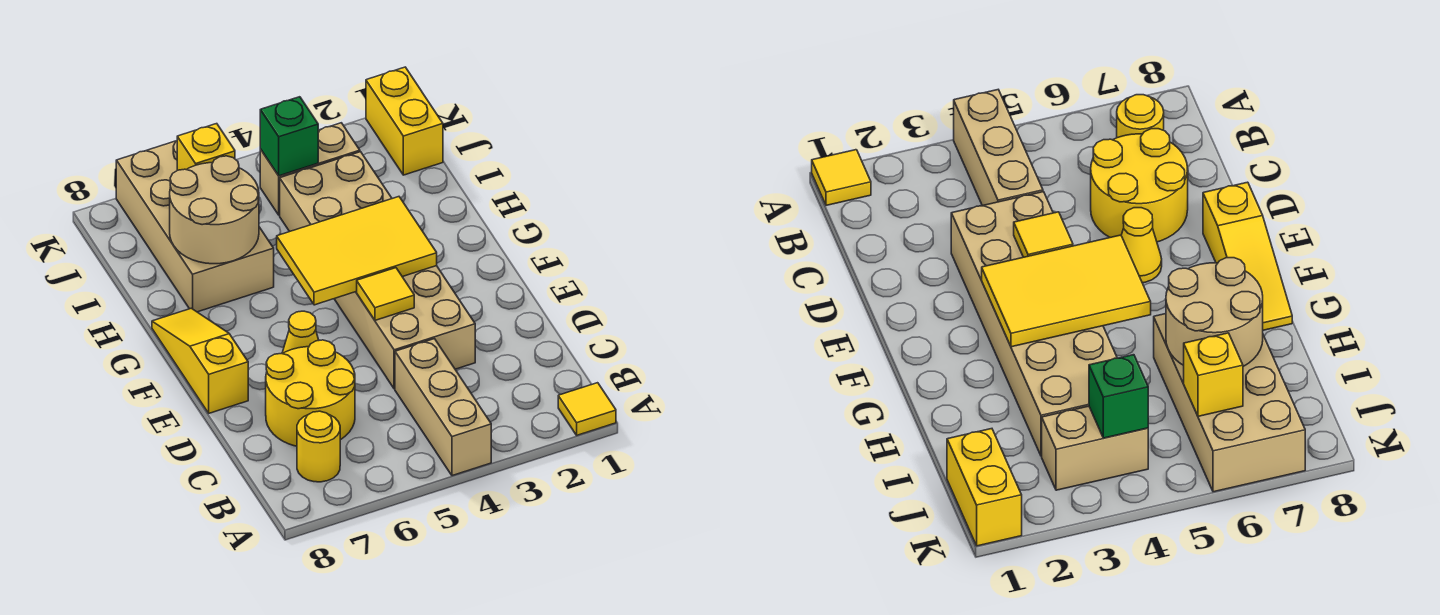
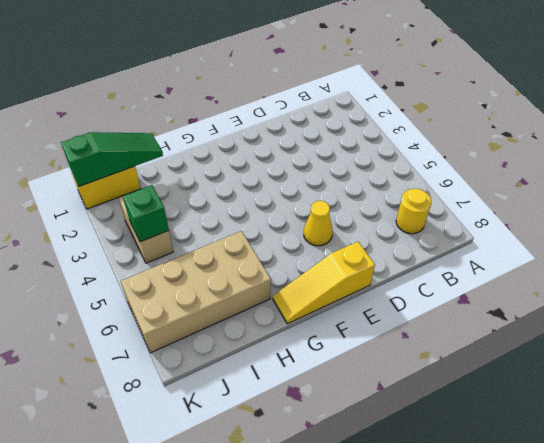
green 1x3 slope [61,132,163,187] -> none
none -> yellow 1x1 tile [558,383,616,435]
none -> tan 1x3 brick [395,339,491,476]
none -> yellow 2x2 round brick [266,340,355,446]

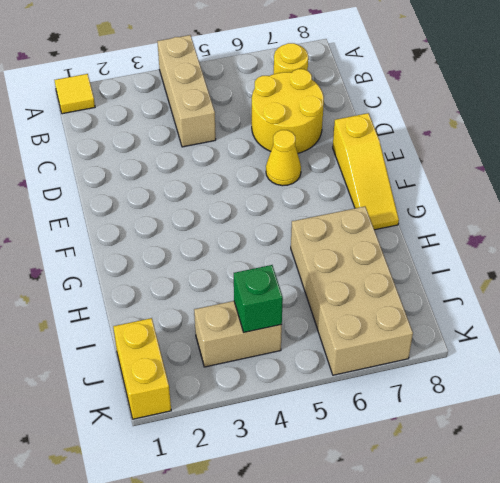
none -> tan 2x6 brick [280,152,475,389]
none -> yellow 1x1 tile [357,268,414,320]
none -> yellow 2x3 tile [277,197,437,305]

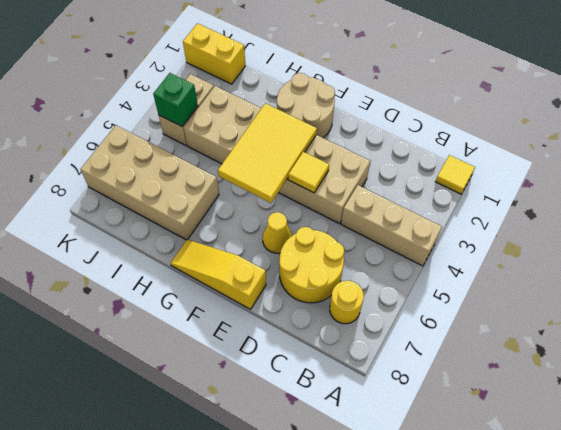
tan 2x2 round brick [277,73,335,138] -> tan 2x2 round brick moved to [170,156,259,264]
none -> yellow 1x1 brick [177,124,235,170]

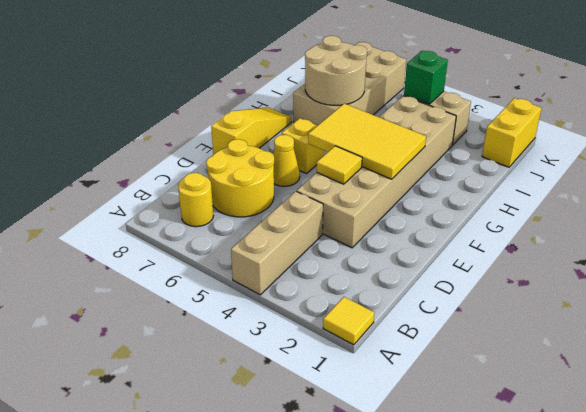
yellow 1x1 brick [282,118,324,174] -> yellow 1x1 brick moved to [177,124,235,170]

